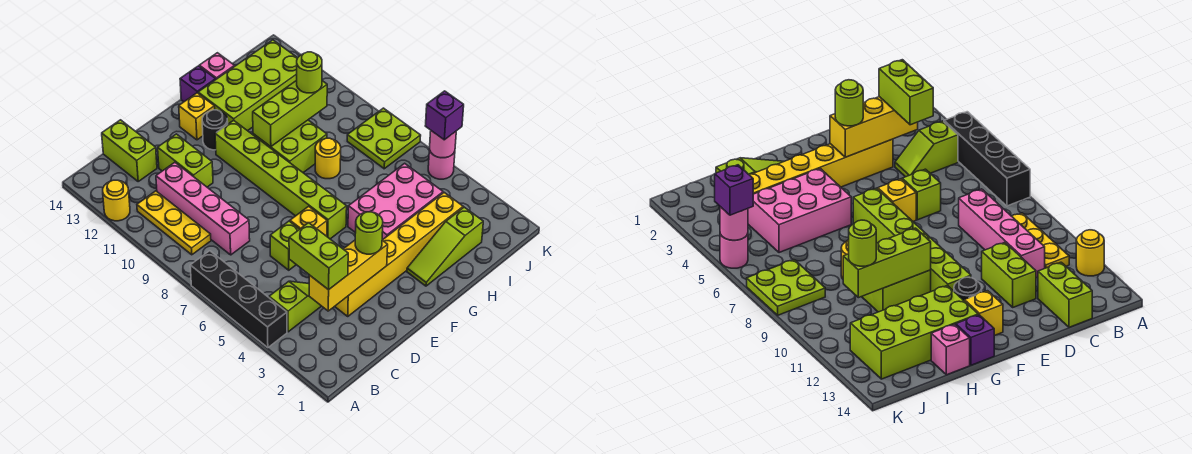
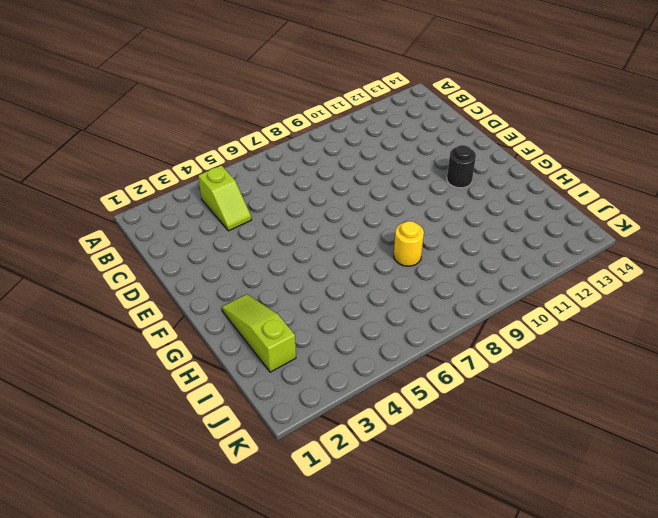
none -> black 1x4 brick [190,251,287,348]
none -> yellow 1x1 round brick [103,180,130,221]
none -> yellow 1x3 plate [137,191,211,255]

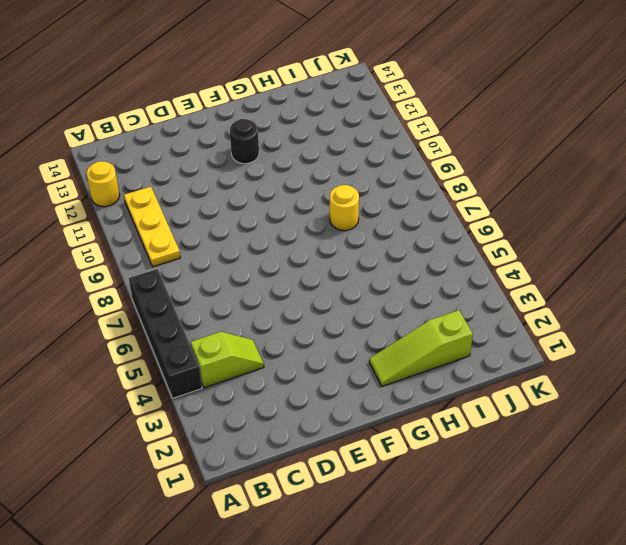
none -> pink 1x4 brick [156,162,250,255]
none -> lime 1x2 brick [102,120,157,181]
none -> yellow 1x6 brick [335,193,463,316]

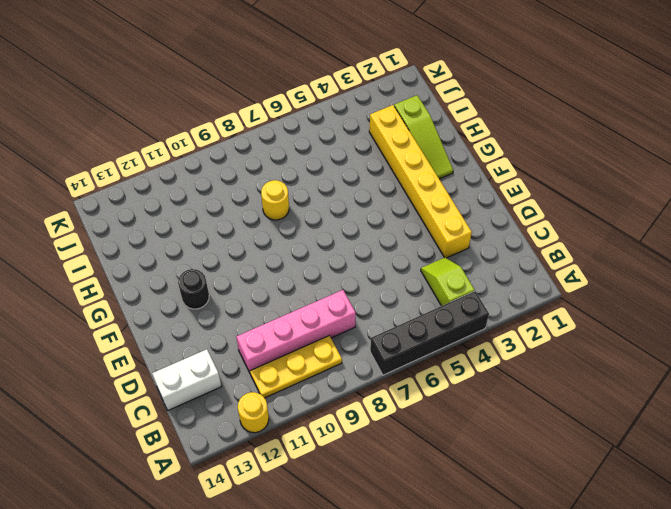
white 1x2 brick [152,349,221,410] -> lime 1x2 brick [102,120,157,181]
none -> lime 1x1 brick [270,221,299,270]
none -> lime 1x2 brick [158,134,213,187]
none -> yellow 1x1 brick [290,206,327,236]

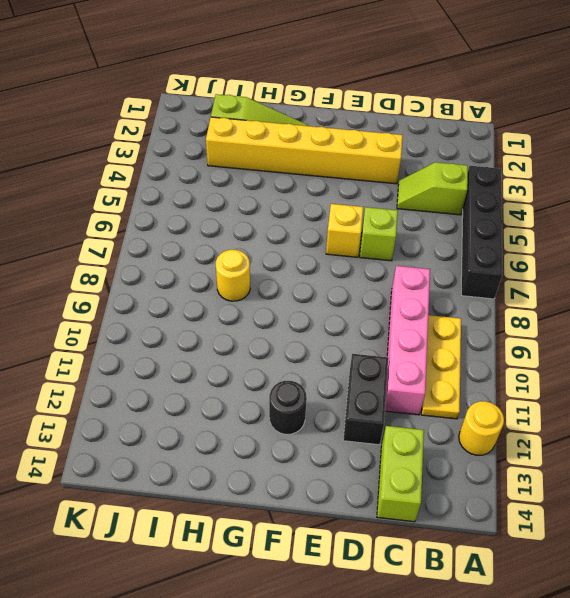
black 1x2 brick [343,354,388,445] -> lime 1x2 brick [158,134,213,187]
none -> lime 1x6 brick [215,120,347,239]
none -> yellow 1x1 brick [179,93,215,140]
none -> pink 2x3 brick [348,163,443,240]

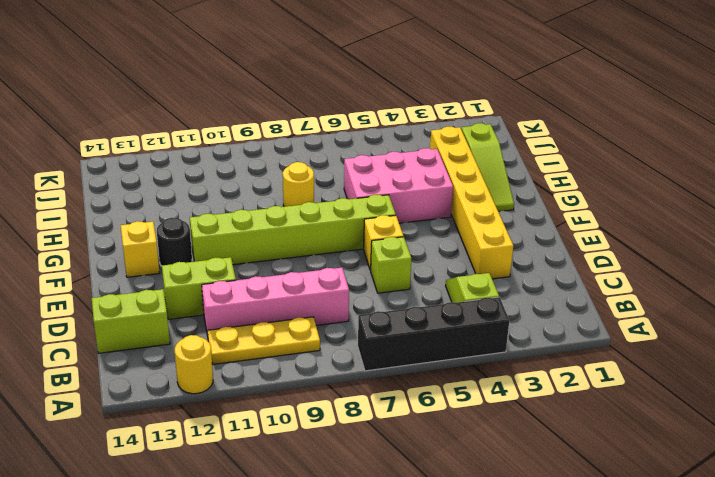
pink 2x3 brick [344,148,453,223] -> pink 2x3 brick turned to [348,163,443,240]
none -> lime 2x2 brick [253,120,327,173]
none -> lime 2x4 brick [198,40,297,131]
none -> purple 1x1 brick [180,66,216,102]

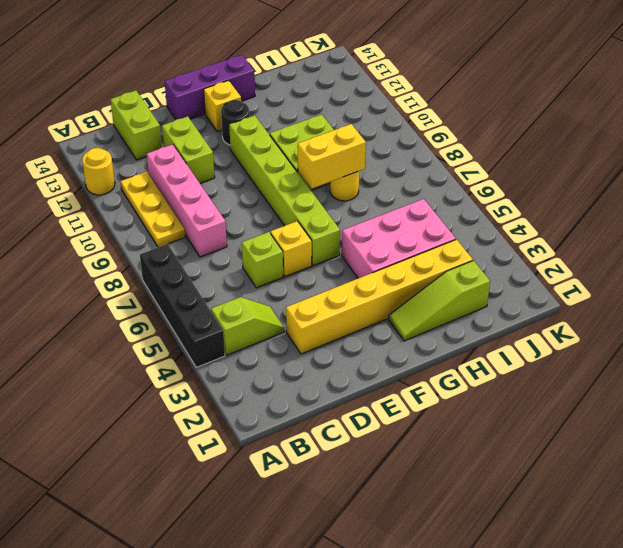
purple 1x3 brick [165,55,255,119] -> purple 1x1 brick [180,66,216,102]
yellow 1x2 brick [298,124,366,189] -> none
none -> lime 2x4 brick [198,40,297,131]
none -> pink 1x1 brick [199,53,235,79]
none -> lime 2x2 plate [347,108,421,169]

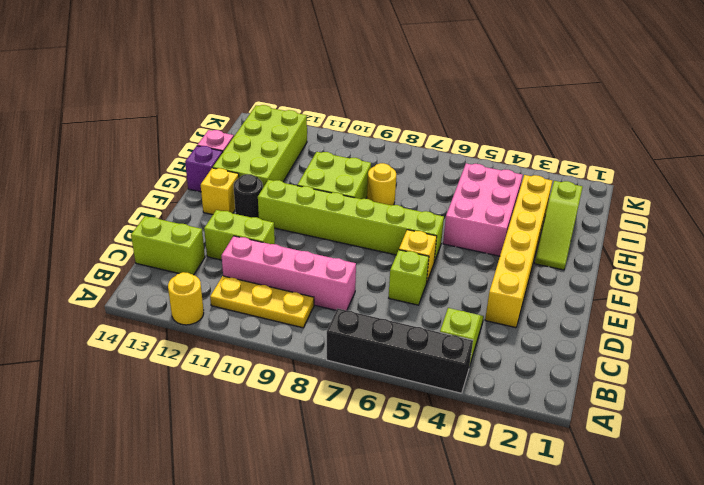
none -> lime 2x2 plate [347,108,421,169]
none -> pink 1x1 round brick [428,149,455,179]
none -> yellow 1x3 brick [309,240,388,311]

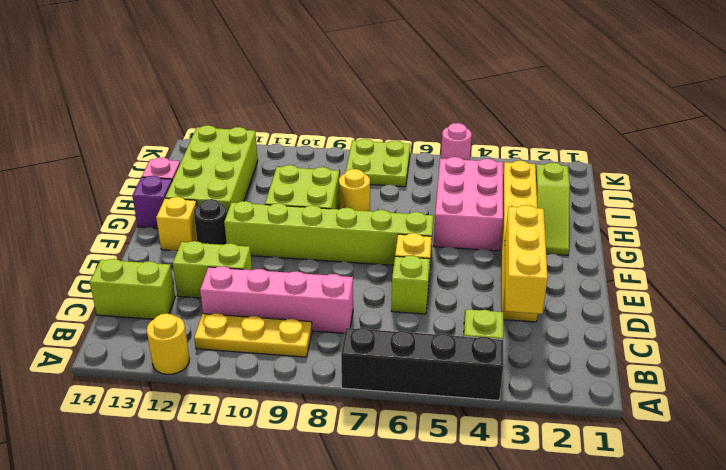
none -> lime 1x3 brick [253,80,327,147]
none -> pink 1x1 round brick [430,131,456,158]
none -> lime 1x2 brick [289,223,348,290]

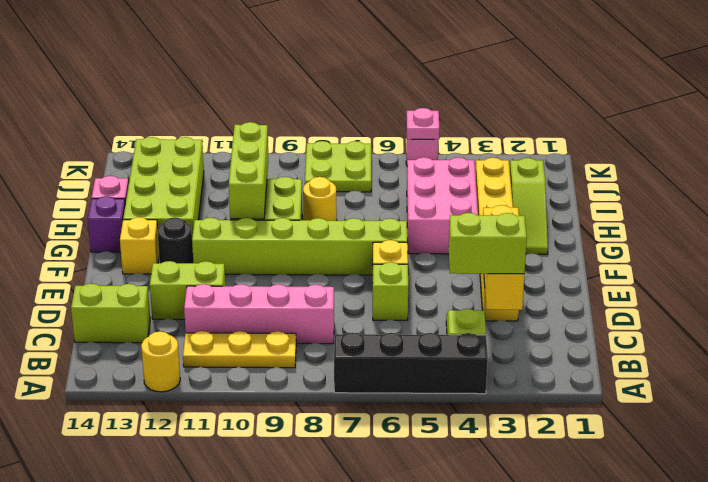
pink 1x1 plate [407,108,439,139] -> pink 1x1 round brick [430,131,456,158]
none -> lime 1x1 round brick [355,212,383,254]
none -> lime 1x1 round brick [297,52,322,93]
none -> purple 1x1 brick [425,91,464,140]

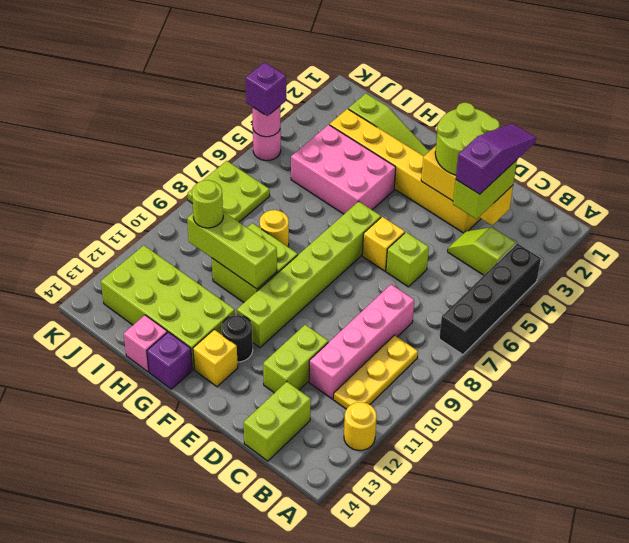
purple 1x3 slope [456,123,536,194] -> none
lime 2x2 round brick [435,103,500,175] -> lime 1x1 round brick [355,212,383,254]

